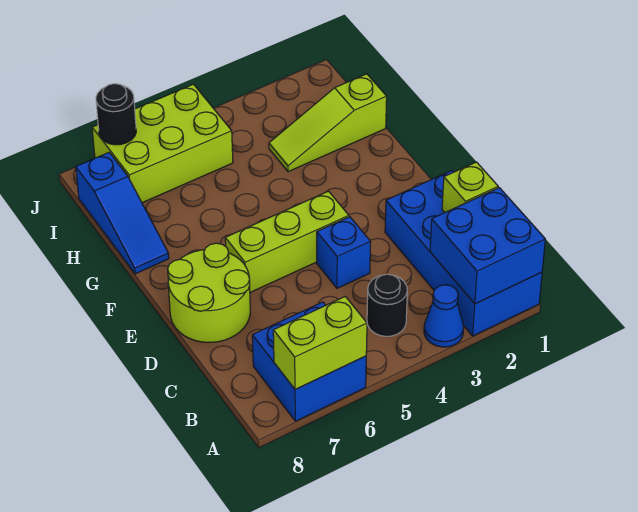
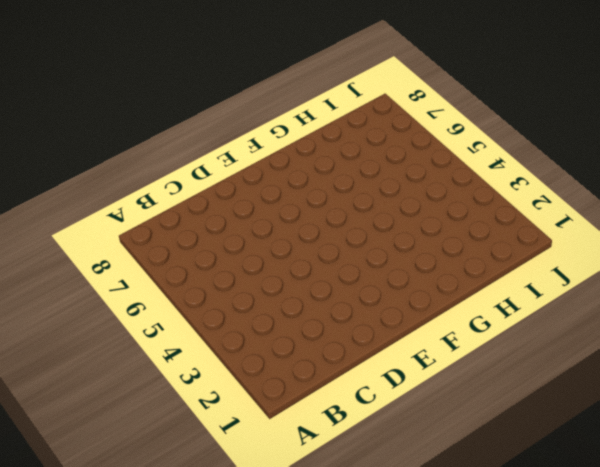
none -> blue 2x4 brick [385,170,542,336]
none -> blue 1x1 cone [424,285,464,347]
none -> blue 2x2 brick [252,302,366,421]

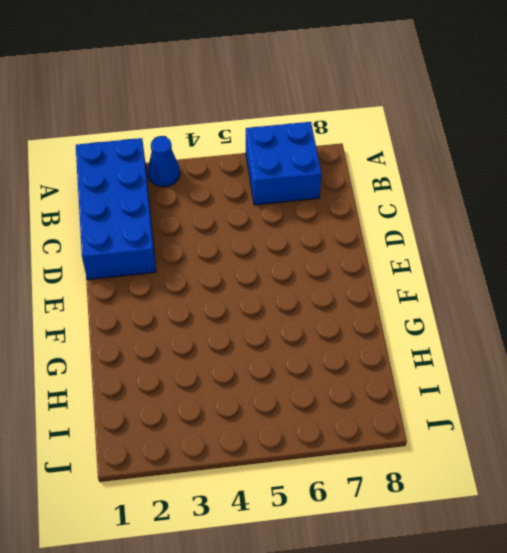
none -> black 1x1 round brick [367,274,407,336]
none -> blue 1x1 brick [317,217,371,288]
none -> lime 2x2 round brick [168,243,250,342]

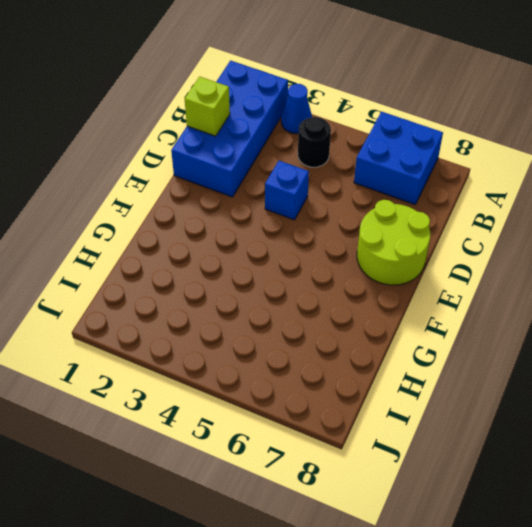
none -> lime 1x3 brick [225,191,349,292]
none -> blue 1x3 slope [76,153,169,274]
none -> lime 1x3 slope [269,74,387,172]

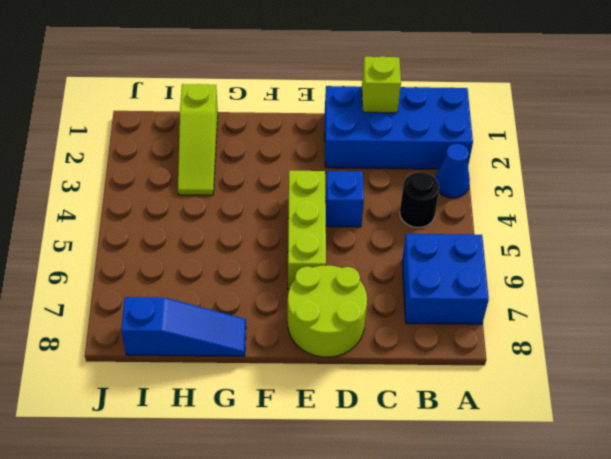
none -> lime 2x3 brick [92,84,233,203]
none -> blue 2x2 brick [430,188,545,304]
none -> lime 1x2 brick [273,297,367,390]

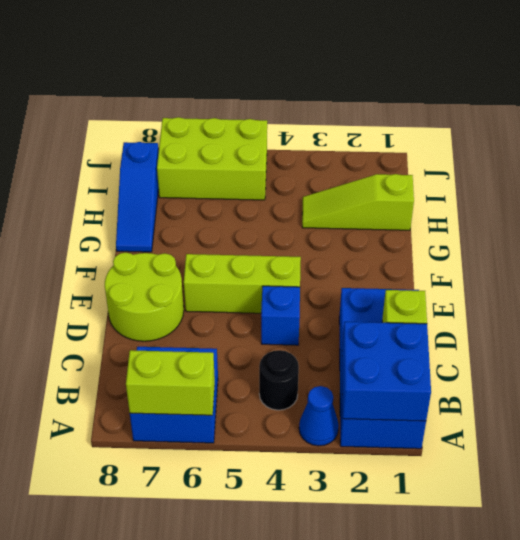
none -> black 1x1 round brick [96,84,136,145]

